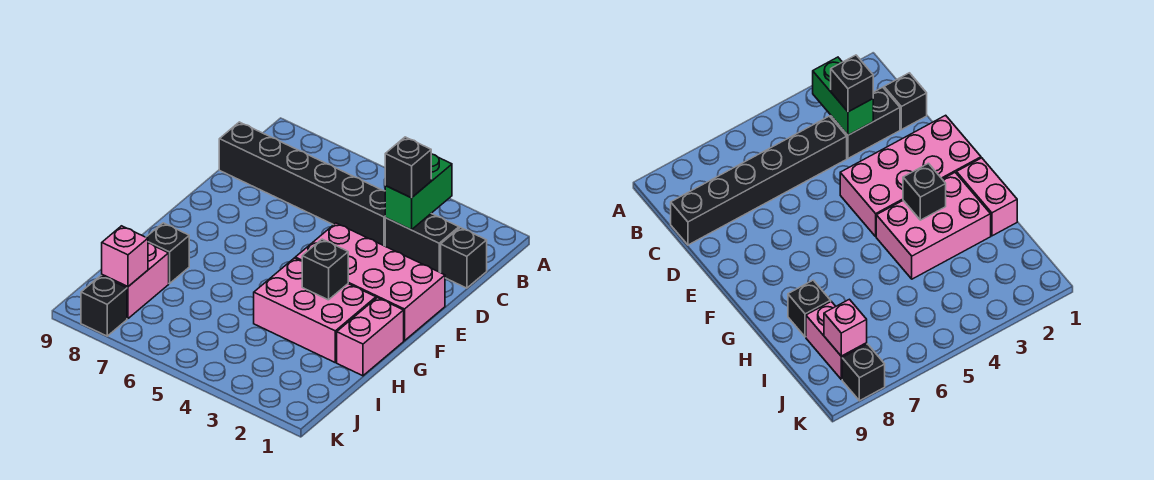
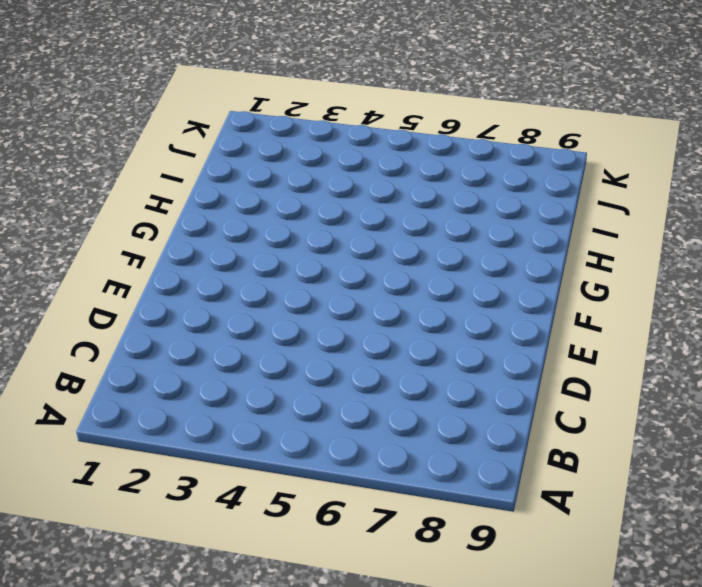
none -> black 1x1 brick [441,227,487,288]
none -> black 1x2 brick [385,214,459,273]
none -> black 1x6 brick [219,122,386,246]

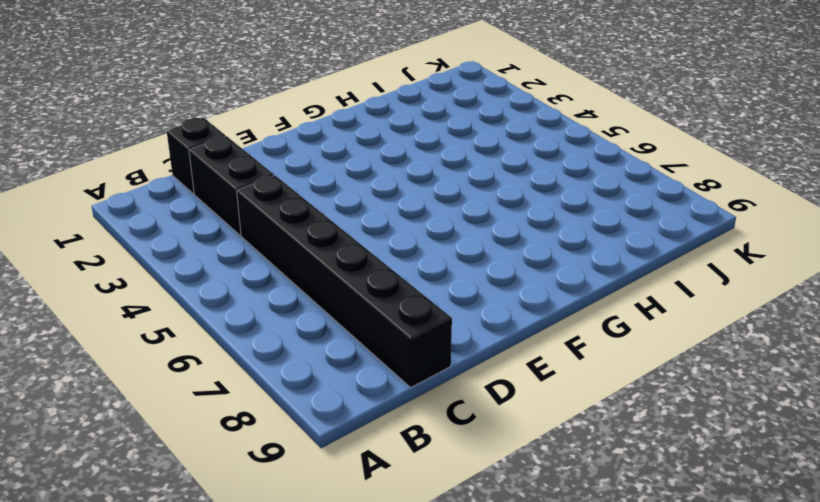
none -> pink 2x4 brick [295,223,445,341]
none -> pink 1x2 brick [337,298,404,376]
none -> pink 2x3 brick [254,258,376,362]

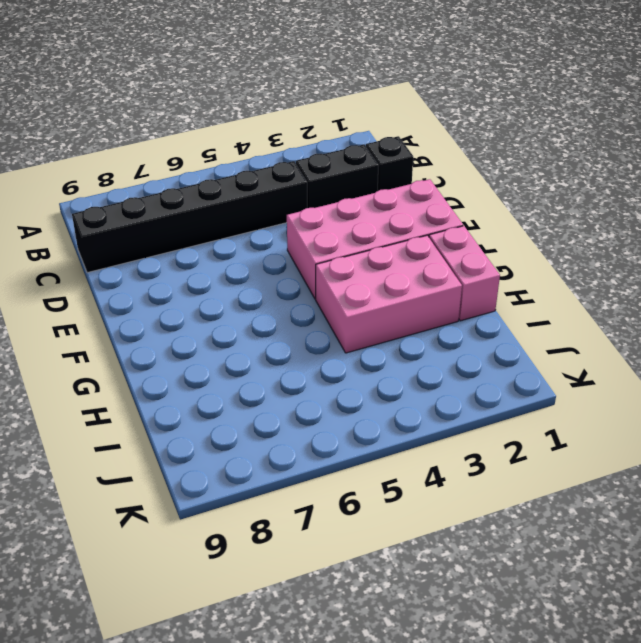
none -> black 1x1 brick [146,223,189,284]
none -> pink 1x2 brick [102,243,169,319]
none -> black 1x1 brick [81,276,127,336]

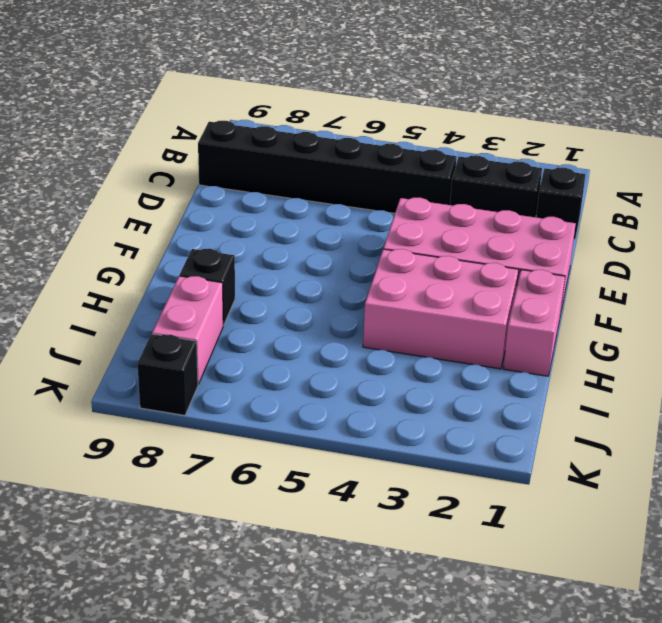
none -> green 1x2 brick [385,154,452,230]
none -> black 1x1 brick [302,239,348,300]
none -> pink 1x1 brick [102,226,148,287]

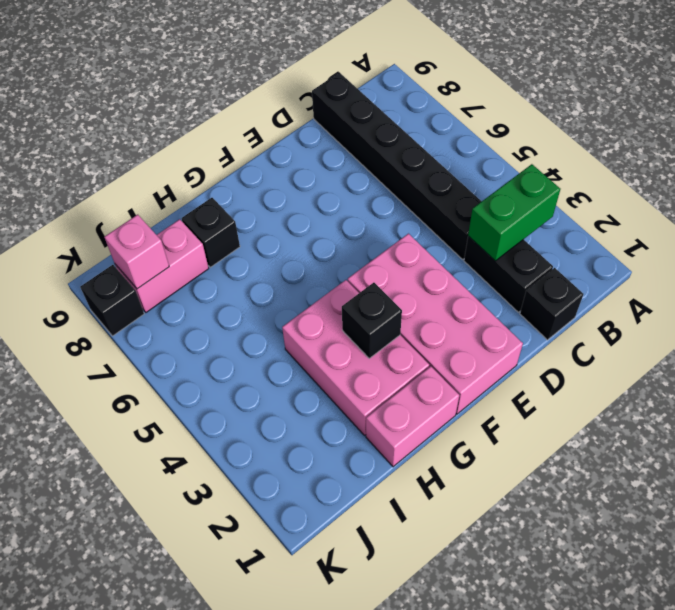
none -> black 1x1 brick [385,137,431,198]

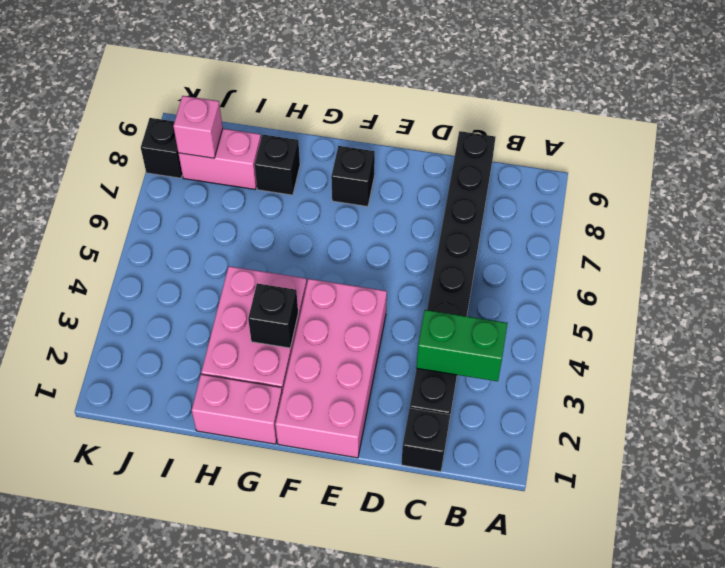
black 1x1 brick [331,146,375,207] -> black 1x1 brick moved to [385,137,431,198]

